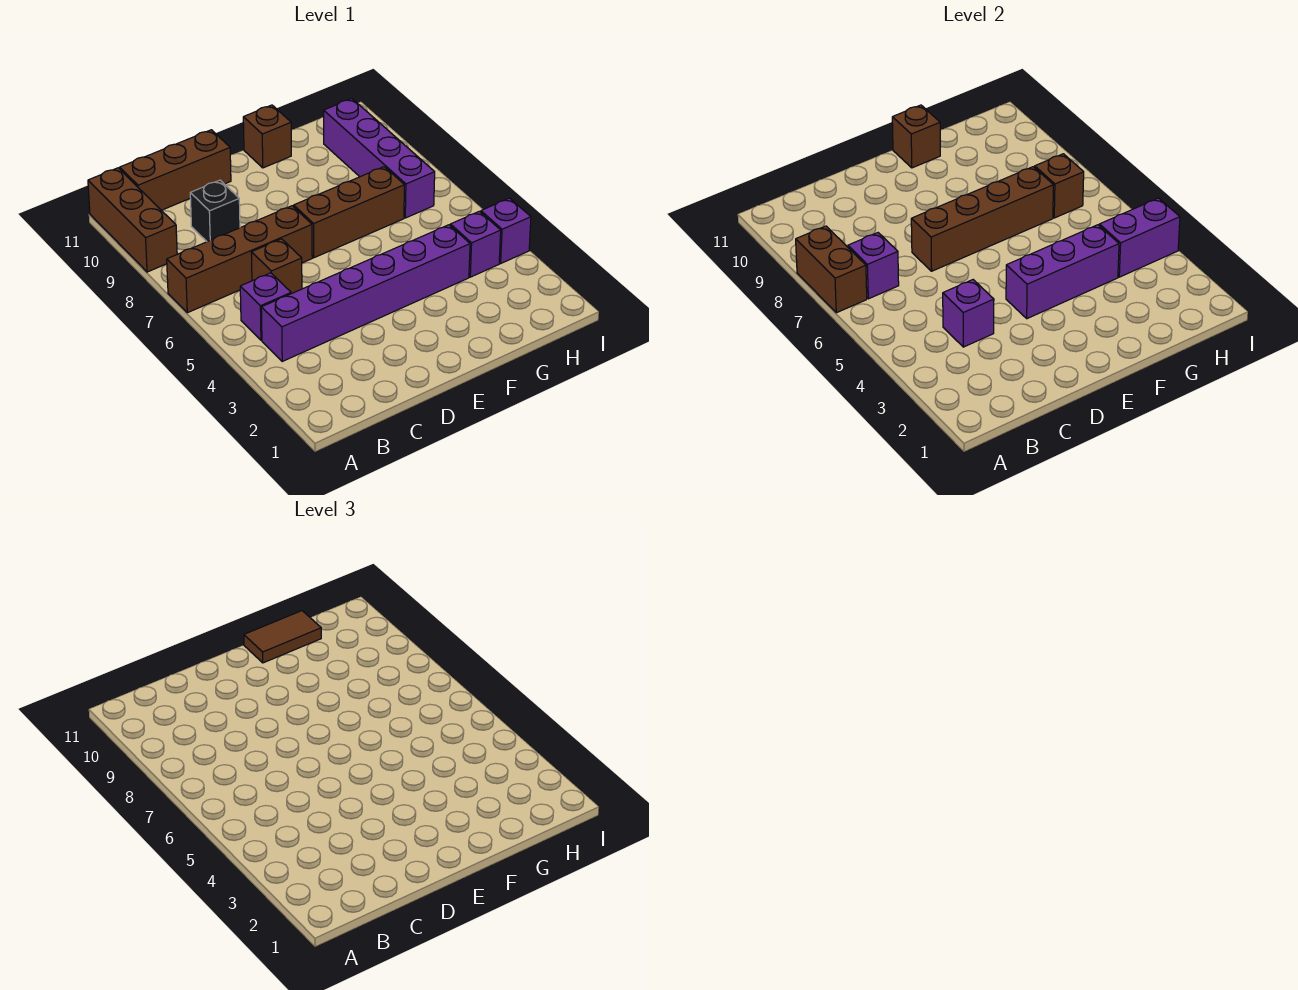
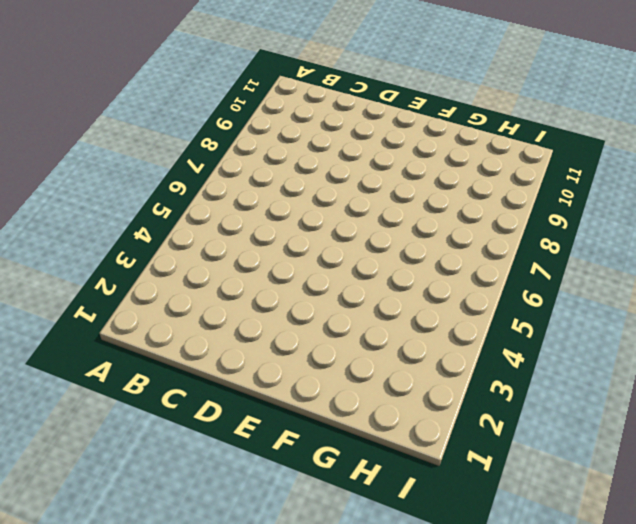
none -> brown 1x4 brick [167,206,312,313]
none -> brown 1x3 brick [88,168,177,272]
none -> purple 1x6 brick [261,225,470,361]

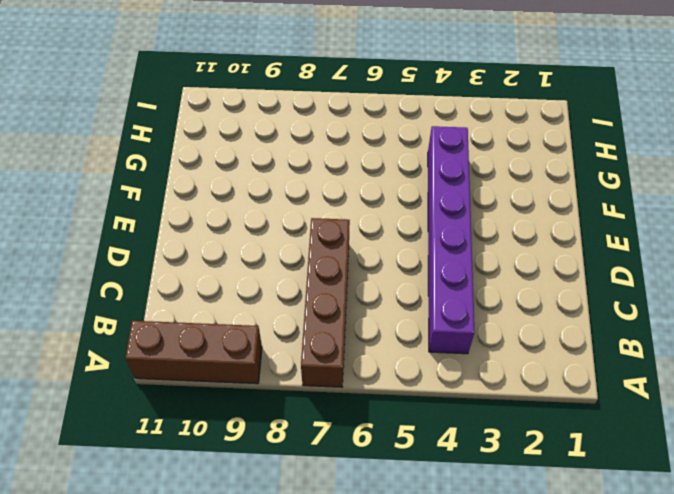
none -> purple 1x1 brick [240,273,291,340]
none -> brown 1x3 brick [120,130,231,210]
none -> brown 1x1 brick [251,239,302,294]

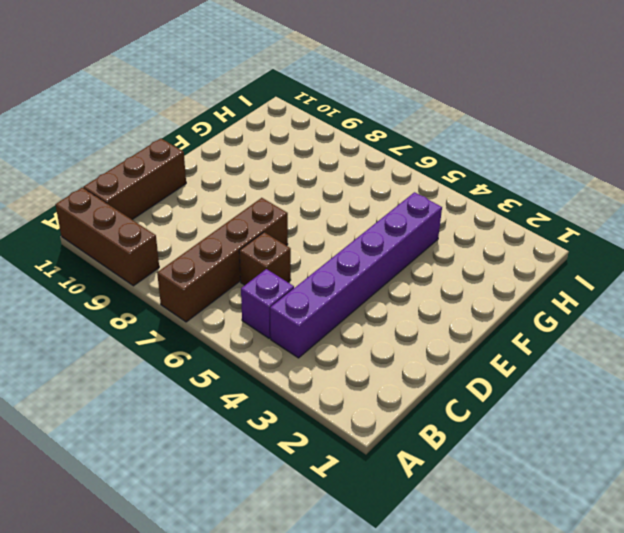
none -> black 1x1 brick [190,180,240,242]
none -> brown 1x3 brick [294,167,404,258]
none -> brown 1x1 brick [243,105,291,168]

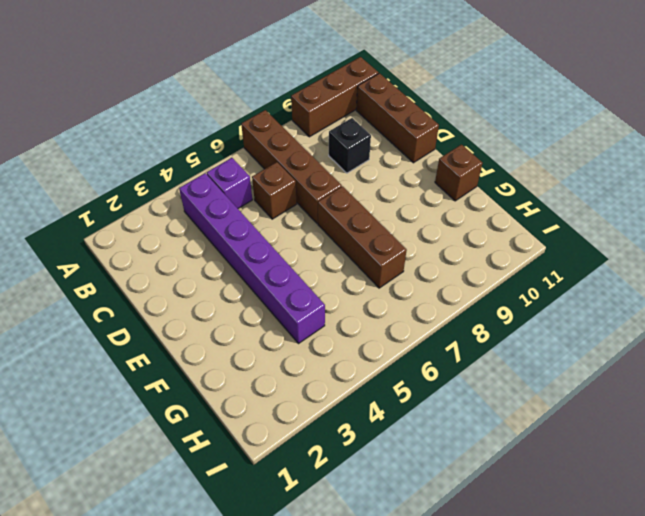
none -> purple 1x1 brick [450,211,501,277]
none -> purple 1x4 brick [324,99,435,218]
none -> purple 1x1 brick [481,198,531,263]

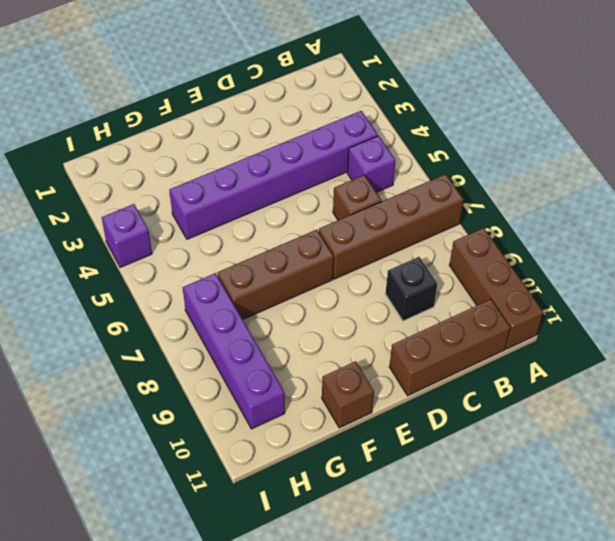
none -> purple 1x1 brick [450,211,501,277]
none -> brown 1x2 brick [796,226,867,313]
none -> purple 1x1 brick [848,233,899,299]

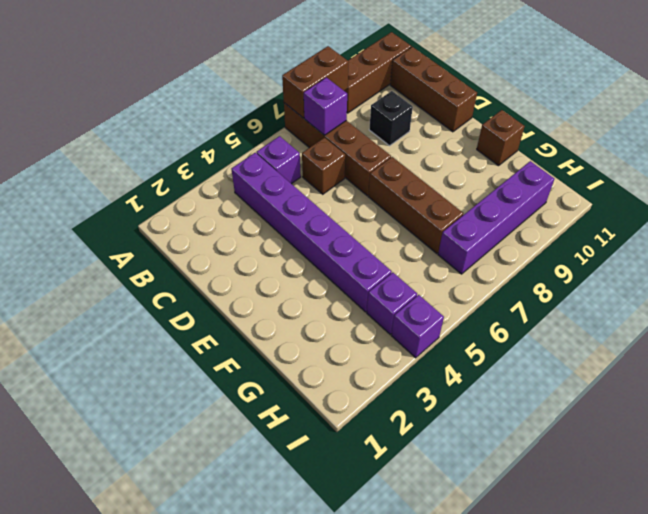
none -> purple 1x1 brick [943,280,994,347]
none -> brown 1x4 brick [911,167,1053,271]
none -> purple 1x3 brick [1006,225,1119,319]

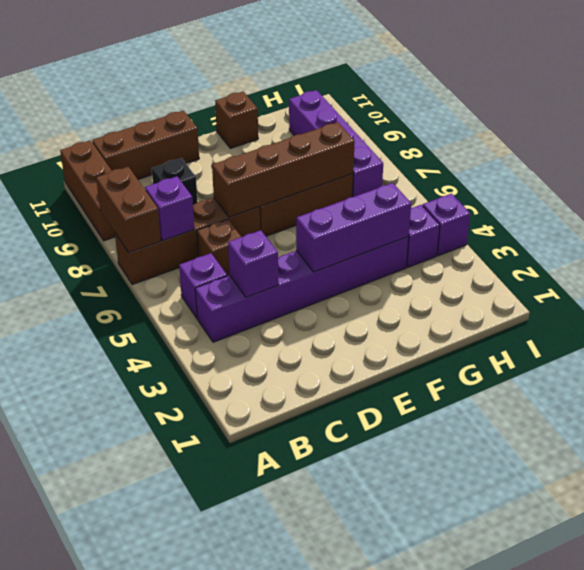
none -> brown 1x1 brick [892,105,940,168]
none -> purple 1x2 brick [1099,198,1180,277]
none -> brown 1x1 brick [1035,154,1084,218]

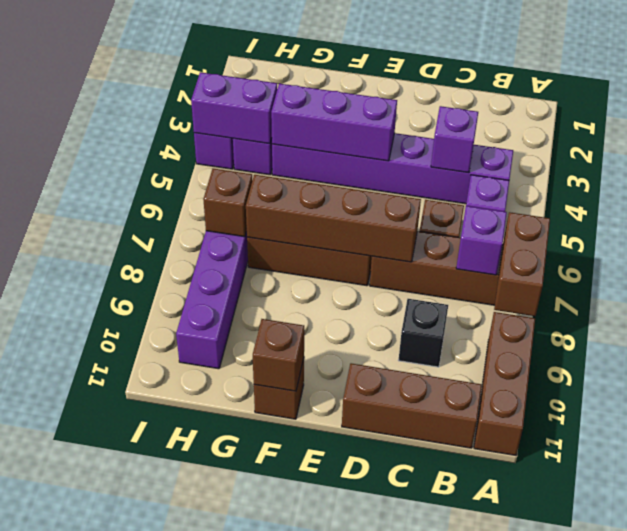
none -> brown 1x2 tile [244,611,321,663]

